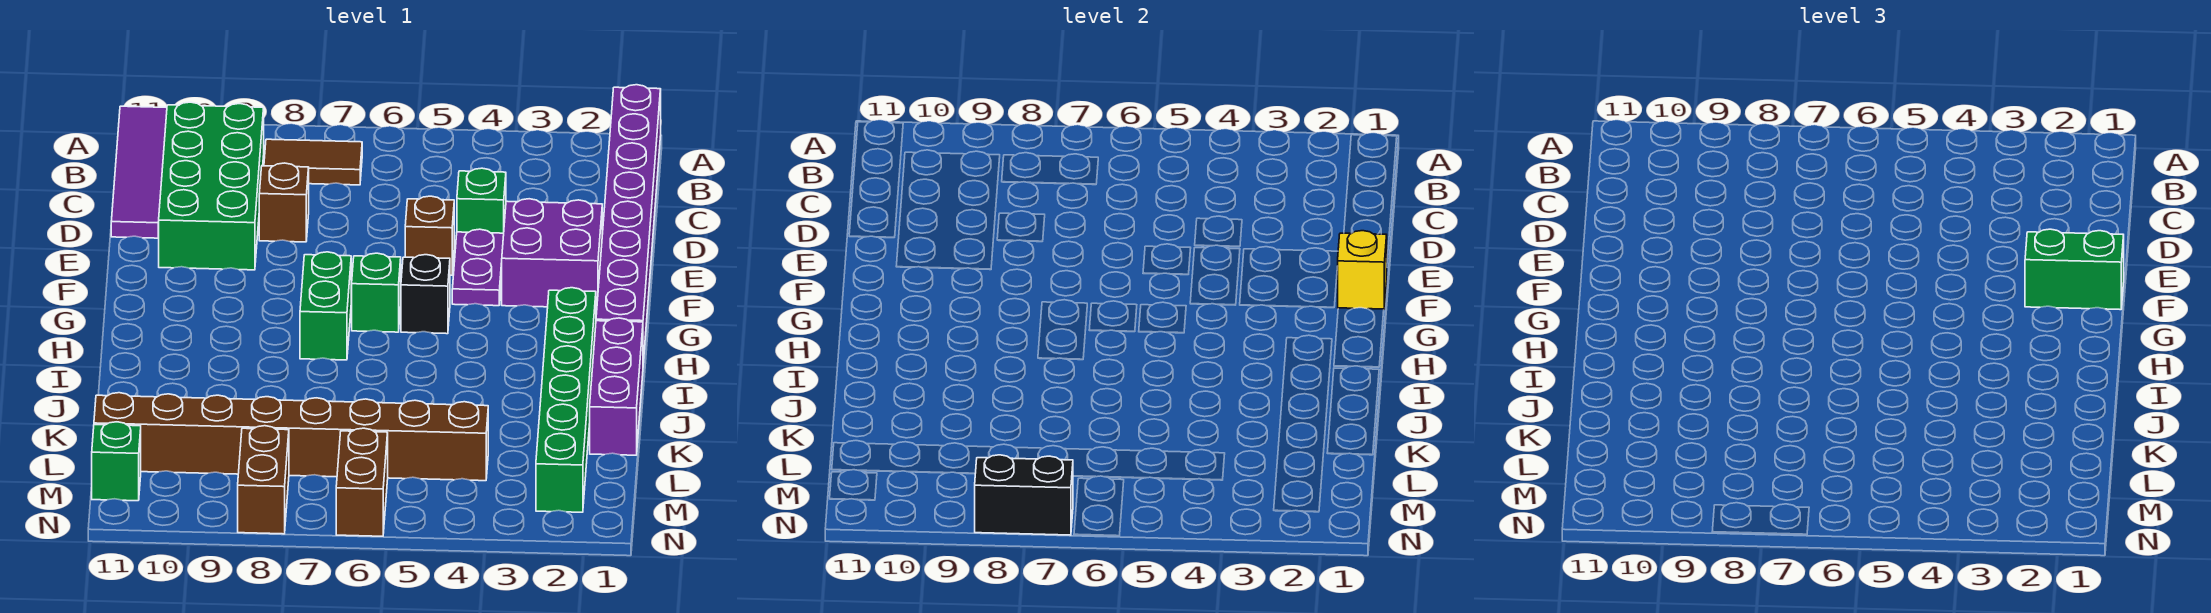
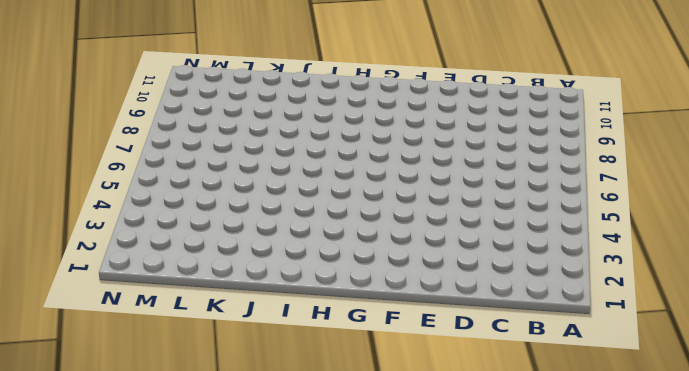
none -> purple 1x8 brick [596,85,661,363]
none -> purple 1x4 tile [111,106,167,238]
none -> brown 1x2 tile [264,139,362,185]

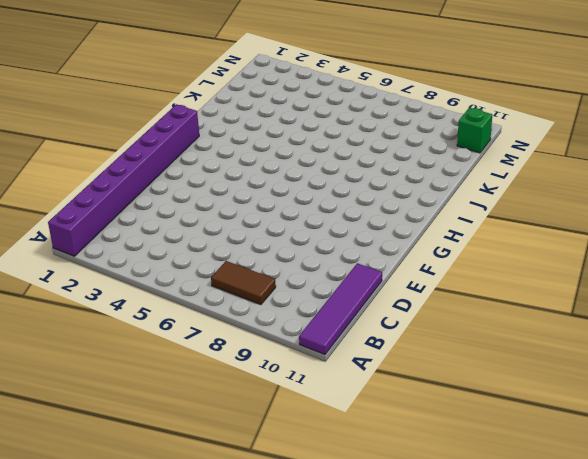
none -> green 2x4 brick [159,102,264,270]
none -> green 1x1 brick [457,168,506,233]
none -> brown 1x1 brick [259,163,309,242]

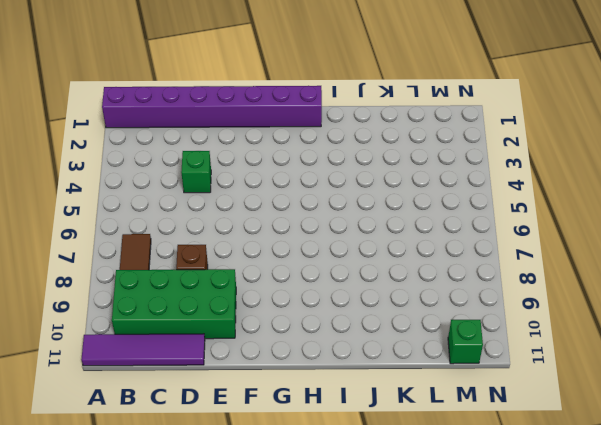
none -> purple 2x2 brick [502,199,602,308]
none -> purple 1x2 plate [452,229,504,306]
none -> brown 1x1 brick [405,196,454,275]

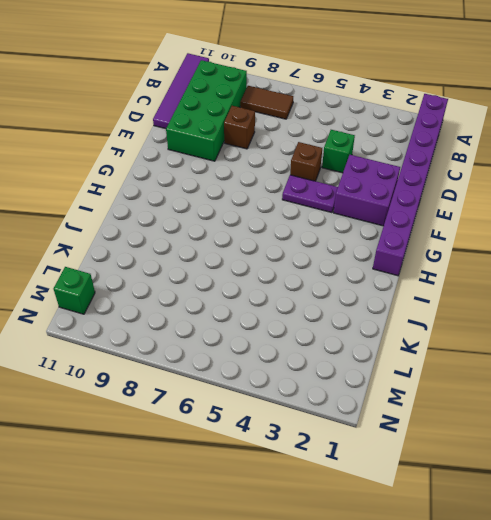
purple 1x2 plate [282,175,338,213] -> purple 1x2 plate turned to [452,229,504,306]
none -> black 1x1 brick [401,255,450,334]
none -> green 1x1 brick [352,253,401,332]
none -> green 1x2 brick [300,252,351,360]

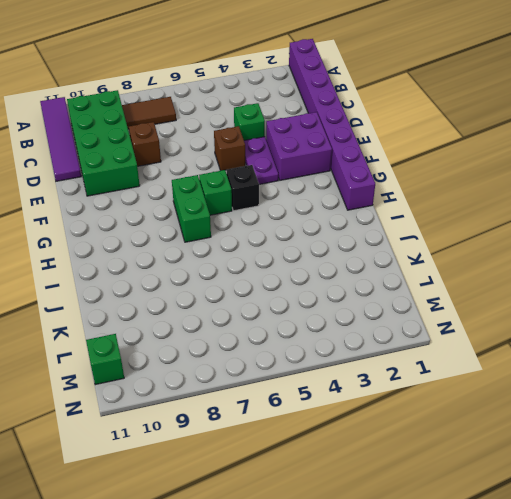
none -> green 1x6 brick [536,288,596,512]
none -> purple 1x3 brick [590,318,643,455]
none -> brown 1x8 brick [94,393,488,481]

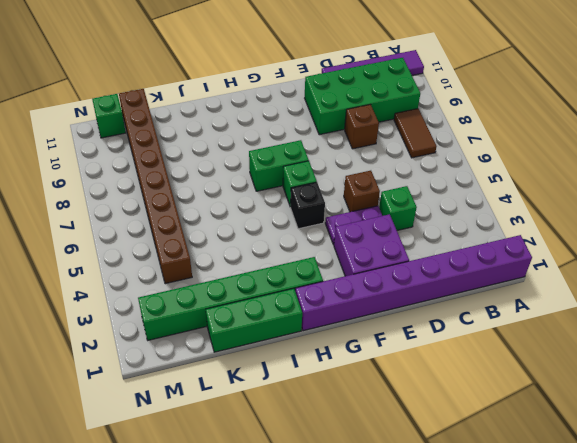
green 1x3 brick [206,288,302,352] -> purple 1x3 brick [590,318,643,455]
none -> brown 1x2 brick [336,428,388,536]
none -> brown 1x2 brick [238,426,289,534]
none -> yellow 1x1 brick [1337,231,1387,309]

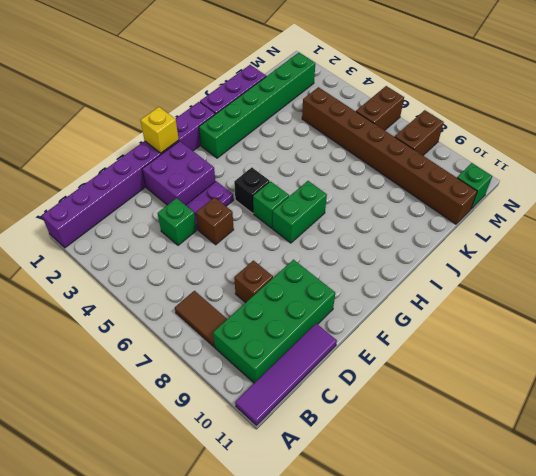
none -> black 1x2 brick [975,455,1073,535]
none -> green 1x2 brick [2025,229,2124,310]

